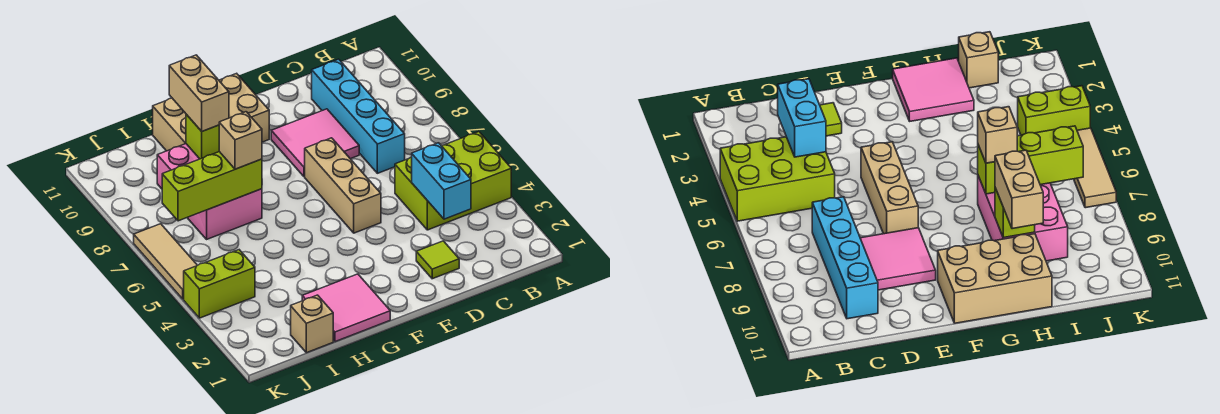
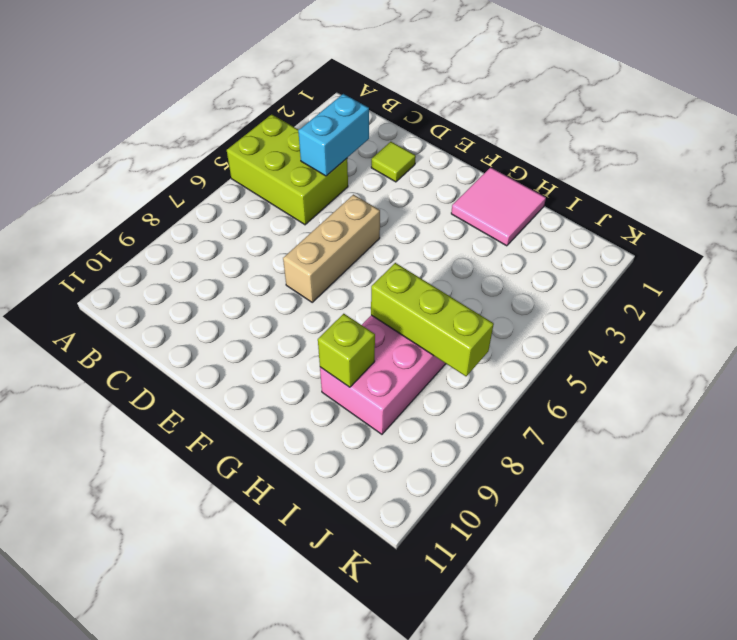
none -> cyan 1x4 brick [312,59,405,173]
none -> pink 2x2 tile [271,109,359,177]
none -> tan 2x3 brick [153,73,269,151]

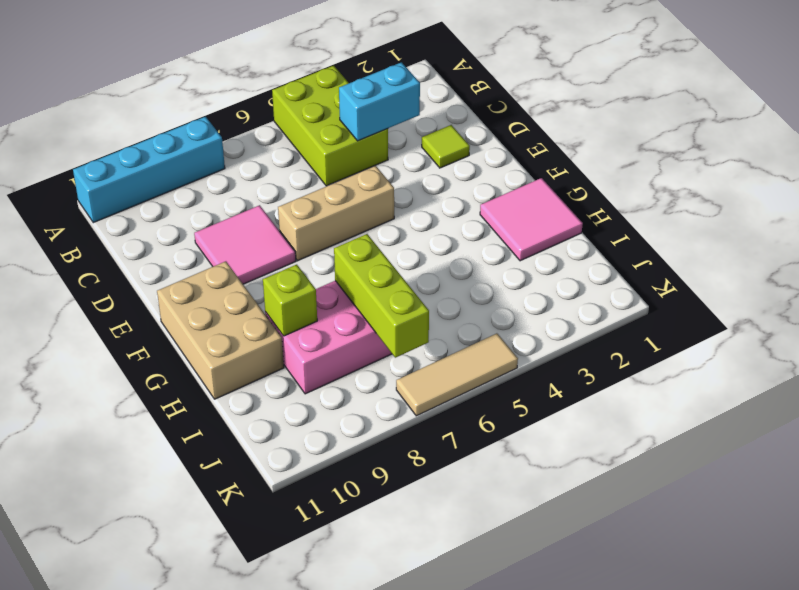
cyan 1x4 brick [73,117,225,223] -> cyan 1x4 brick moved to [312,59,405,173]
none -> tan 1x1 brick [291,295,333,353]
none -> lime 1x2 brick [184,250,255,318]
none -> tan 1x1 brick [219,112,262,169]

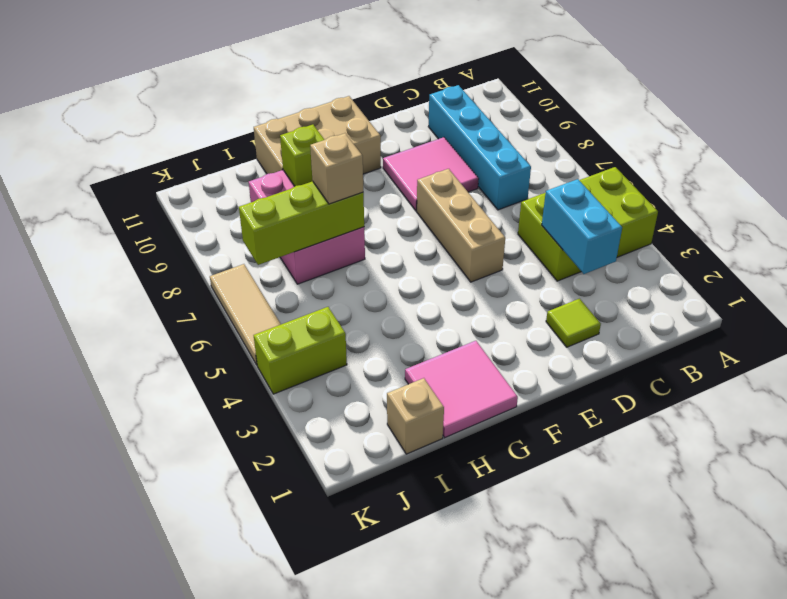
none -> tan 1x2 brick [169,55,229,131]

